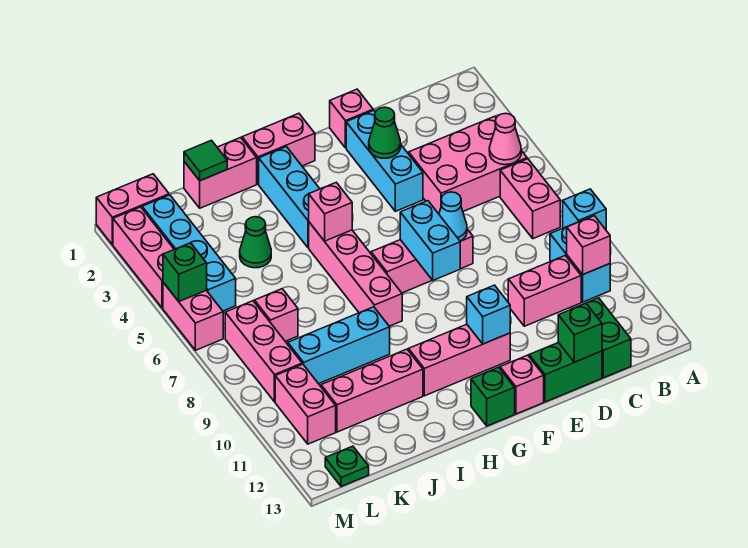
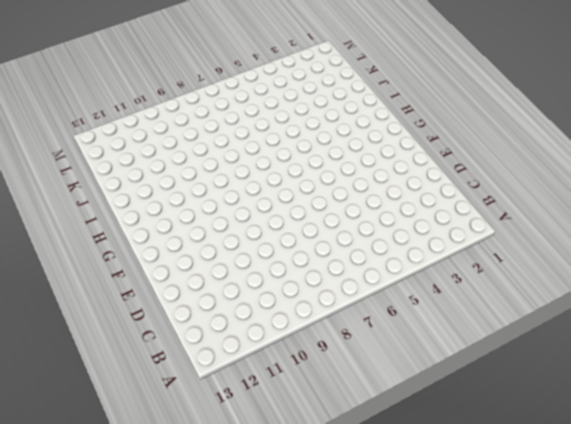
none -> cyan 1x1 brick [563,189,606,230]
none -> pink 2x3 brick [409,116,527,214]
none -> pink 1x2 brick [500,159,560,239]
none -> cyan 1x2 brick [550,222,610,302]

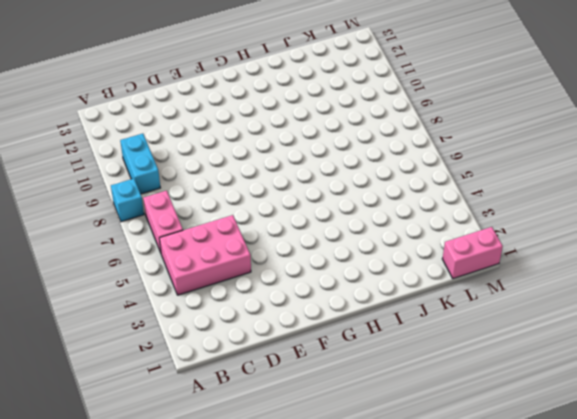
none -> pink 1x2 brick [508,256,581,326]
none -> green 1x2 brick [573,298,631,378]
none -> green 1x2 brick [529,342,602,402]
none -> pink 1x1 brick [330,89,373,148]

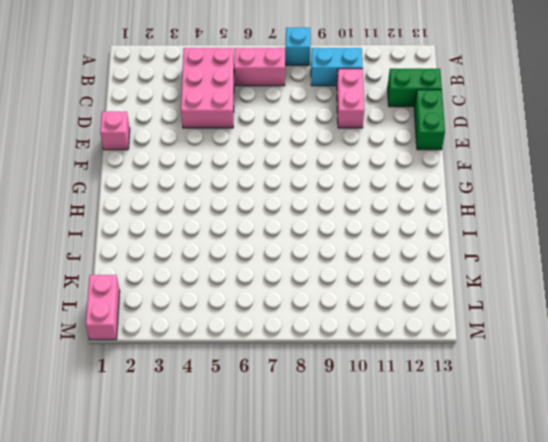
none -> cyan 1x3 brick [346,110,423,211]
none -> pink 1x3 brick [371,229,473,293]
none -> pink 1x3 brick [409,324,510,396]
none -> pink 1x1 brick [500,355,544,414]

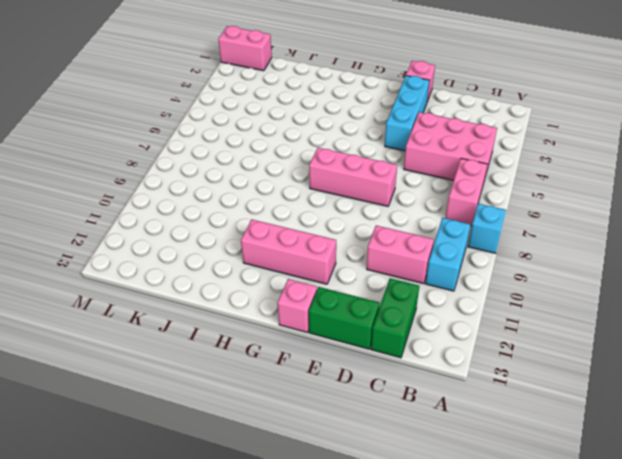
none -> pink 1x2 brick [242,113,315,184]
none -> green 1x1 brick [471,367,515,426]
none -> cyan 1x3 brick [259,147,320,248]
none -> pink 1x4 brick [309,222,402,326]

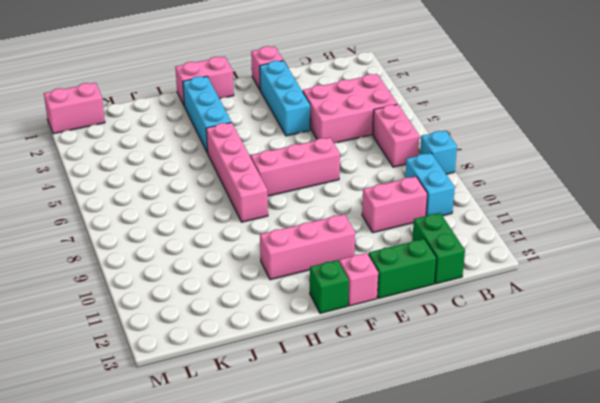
none -> pink 1x2 brick [184,138,257,208]
none -> cyan 1x3 brick [288,307,390,384]
none -> pink 1x3 brick [321,349,423,432]
none -> green 1x1 cone [240,217,271,268]

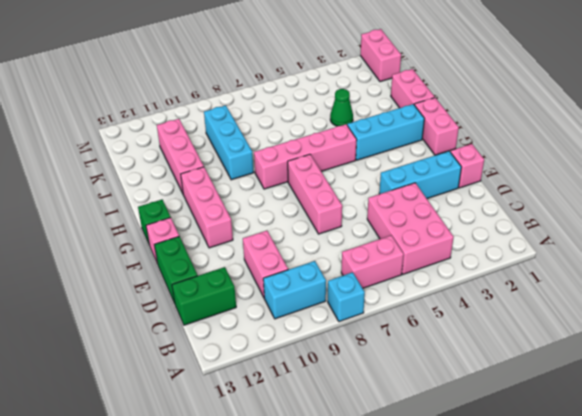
none -> pink 1x1 brick [255,289,298,341]
none -> cyan 1x4 brick [142,195,236,311]
none -> pink 1x3 brick [225,301,302,402]
none -> pink 1x2 brick [275,364,336,444]

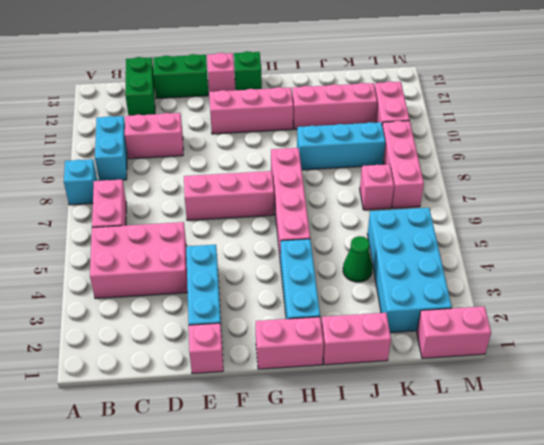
cyan 2x4 brick [368,208,452,333] -> cyan 1x4 brick [142,195,236,311]
none -> green 1x1 plate [325,446,369,487]
none -> pink 1x3 brick [113,207,174,308]
none -> pink 1x2 brick [163,282,223,350]
none -> pink 1x1 cone [489,113,521,165]

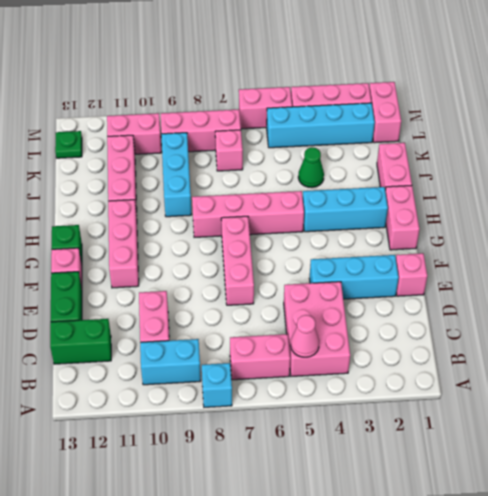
none -> pink 1x1 brick [567,216,610,274]
none -> green 1x1 brick [558,303,602,362]
none -> green 1x1 cone [369,107,401,158]
none -> cyan 1x1 cone [439,192,467,241]

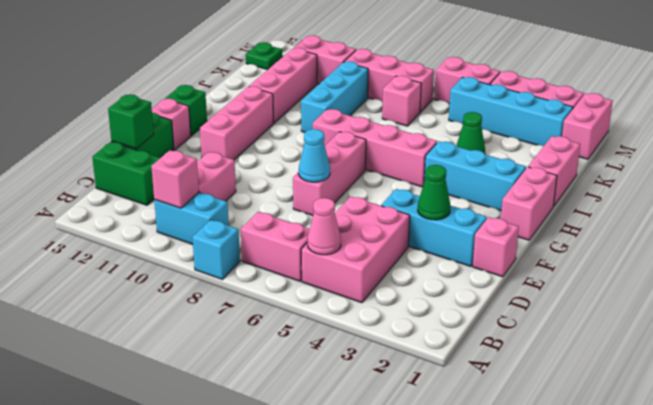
none -> cyan 1x2 brick [400,201,460,280]
none -> cyan 1x1 brick [467,285,510,344]
none -> pink 1x1 brick [309,182,352,241]
none -> green 1x1 tile [184,140,227,181]

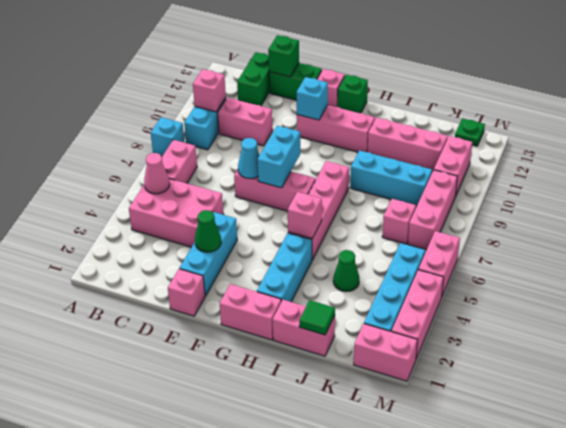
none -> green 1x1 brick [163,243,207,301]

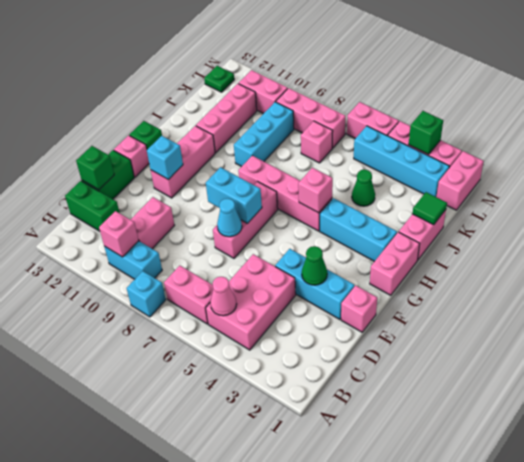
green 1x1 brick [409,111,443,154] -> green 1x1 brick moved to [163,243,207,301]

